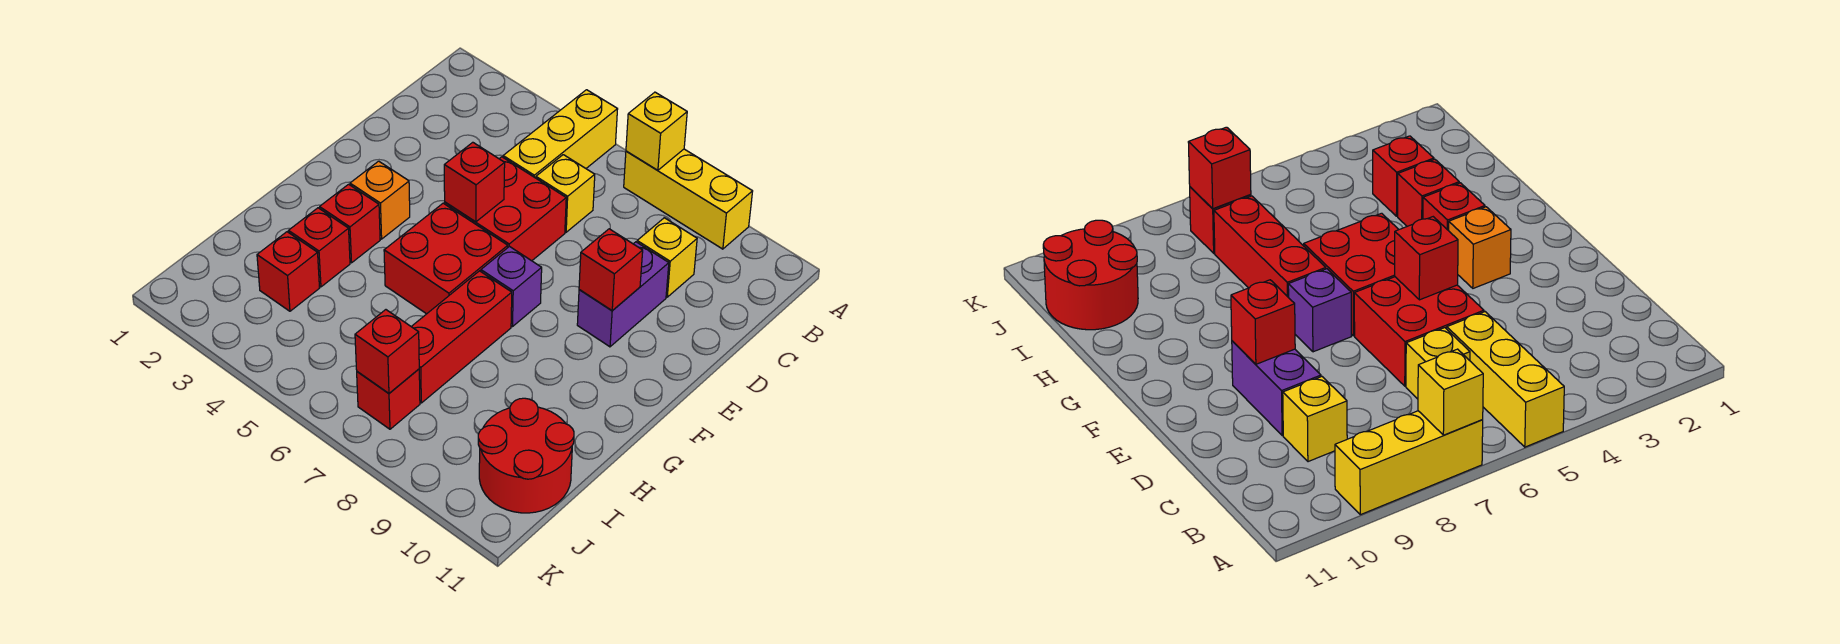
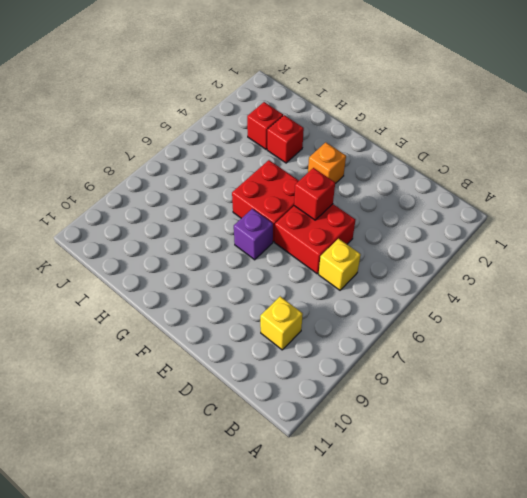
none -> yellow 1x3 brick [503,90,618,178]
none -> yellow 1x3 brick [624,149,753,249]
none -> purple 1x2 brick [577,242,669,347]

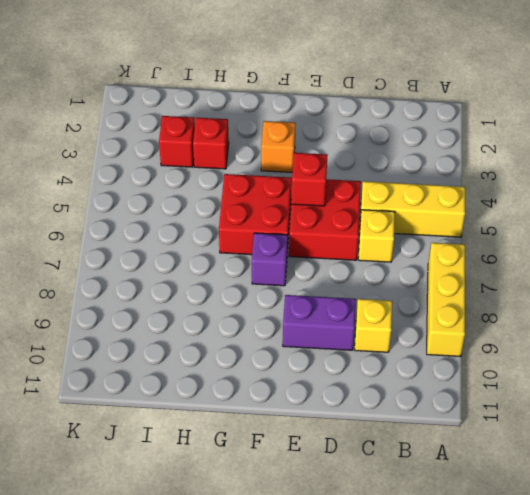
none -> red 1x1 brick [320,184,380,263]
none -> red 1x3 brick [411,271,512,403]
none -> red 2x2 round brick [478,398,574,513]

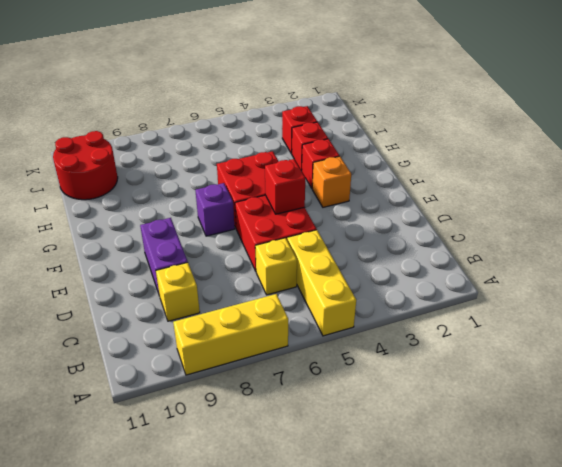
none -> red 1x3 brick [411,271,512,403]
none -> red 1x1 brick [357,369,420,429]
none -> yellow 1x1 brick [626,92,687,170]

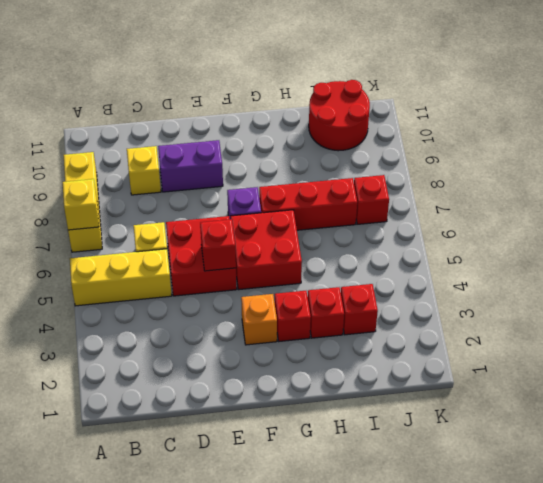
none -> red 1x1 brick [579,229,643,311]
none -> red 1x1 brick [355,310,419,393]

